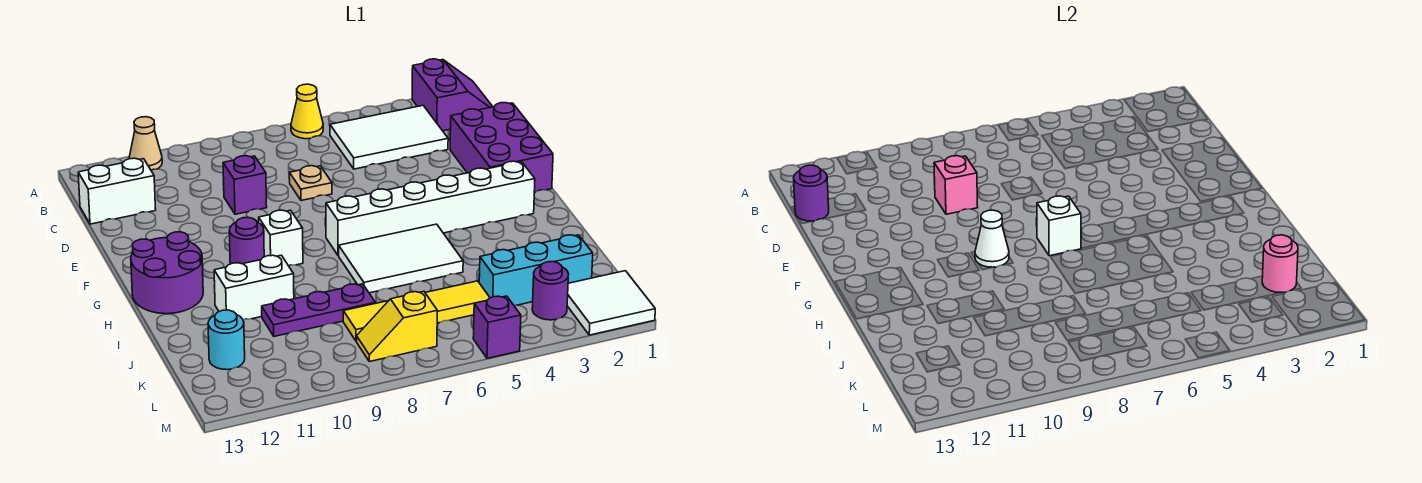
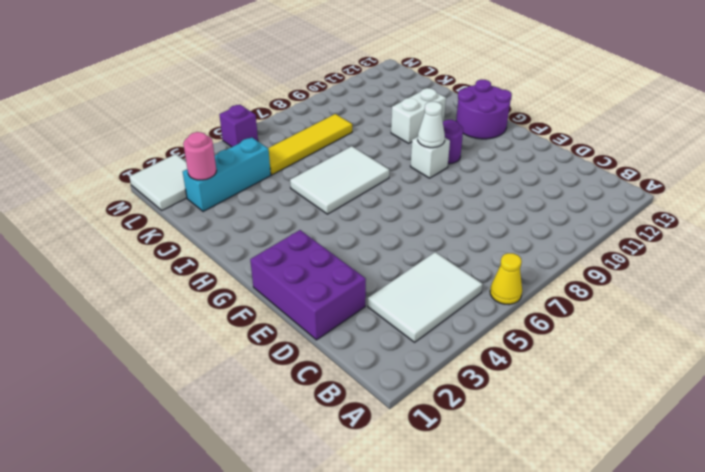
none -> purple 2x2 slope [412,59,493,131]
none -> tan 1x1 cone [129,117,162,170]
none -> white 1x2 brick [78,158,156,224]

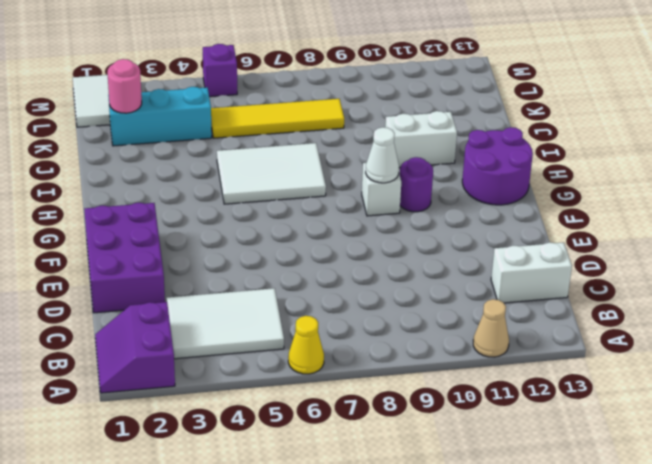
none -> tan 1x1 plate [289,166,332,201]
none -> purple 1x1 brick [223,156,267,214]
none -> white 1x6 brick [326,161,535,256]

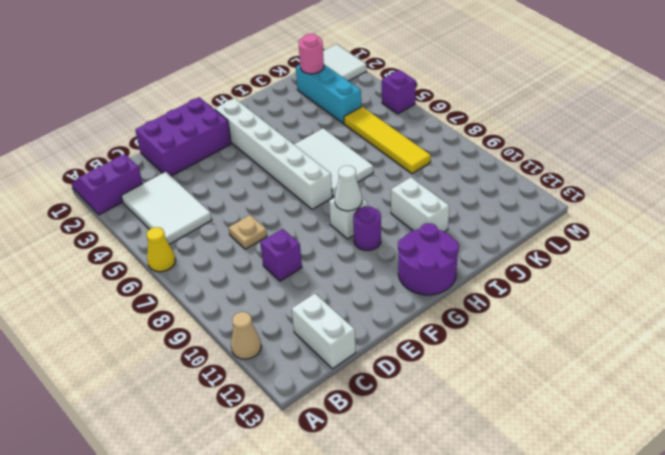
none -> purple 1x3 plate [262,284,375,336]
none -> cyan 1x1 round brick [208,310,245,370]
none -> purple 1x1 round brick [532,262,568,320]

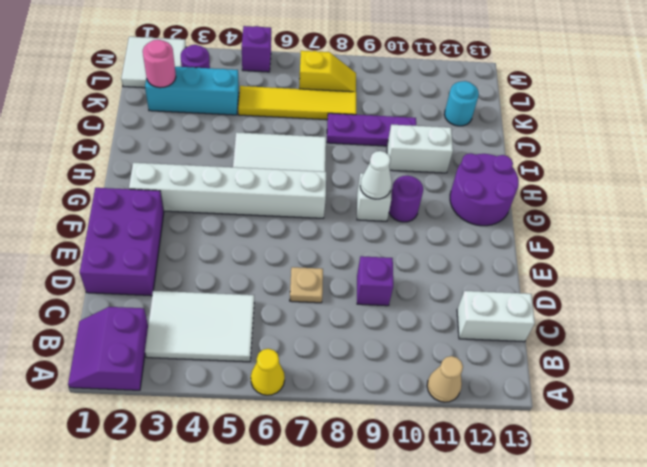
none -> purple 1x1 round brick [794,165,829,221]
none -> pink 1x1 brick [934,156,978,214]
none -> white 1x1 brick [1037,196,1081,256]

